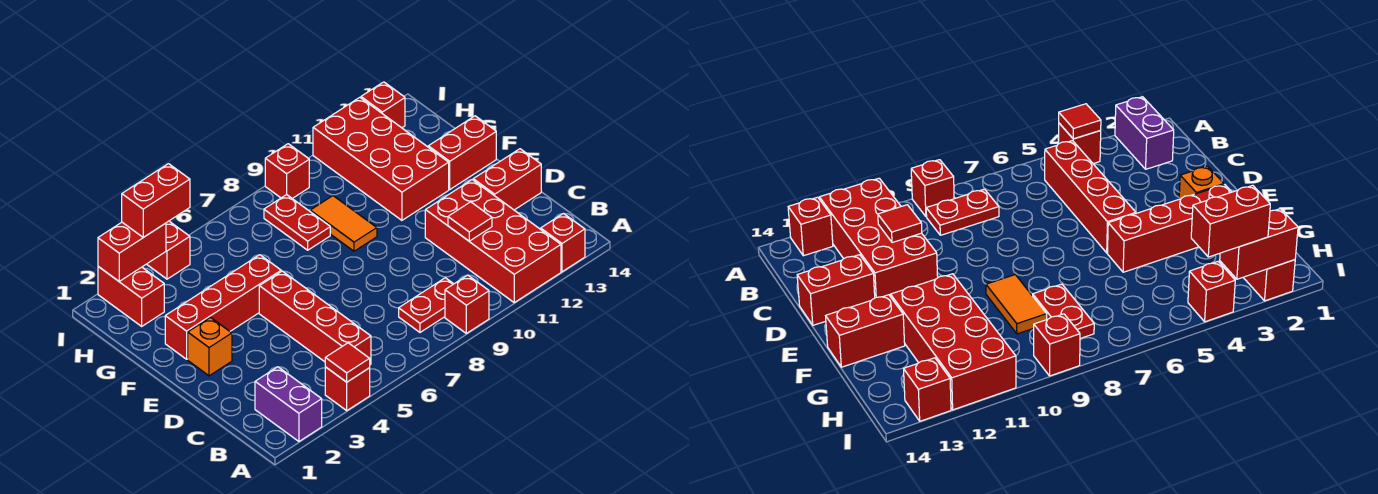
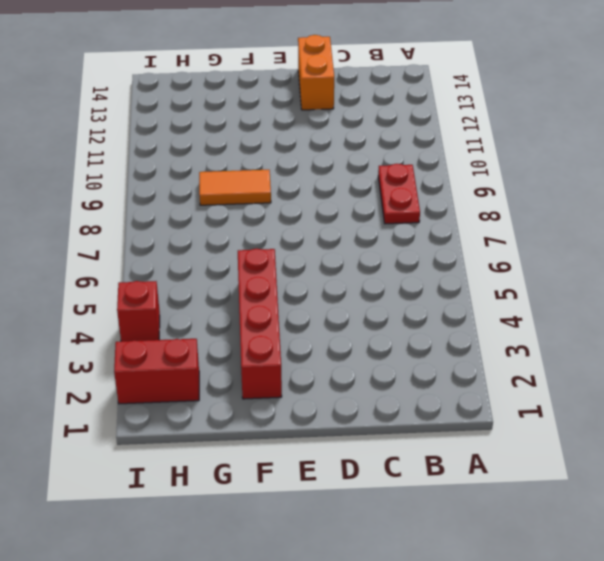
orange 1x2 brick [298,35,334,110] -> red 1x2 brick [473,149,541,210]
none -> purple 1x2 brick [255,367,322,441]
none -> red 1x1 brick [325,367,370,411]
none -> red 1x1 brick [445,275,489,333]

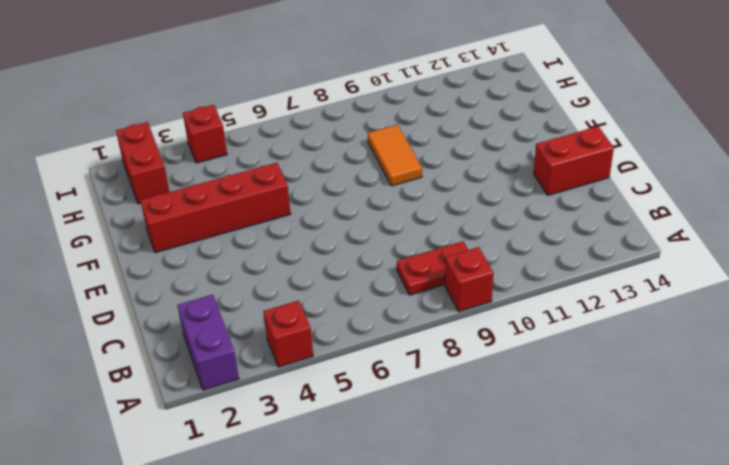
none -> red 2x4 brick [425,180,561,302]
none -> red 1x1 brick [541,214,585,272]
none -> red 1x4 brick [259,271,371,365]

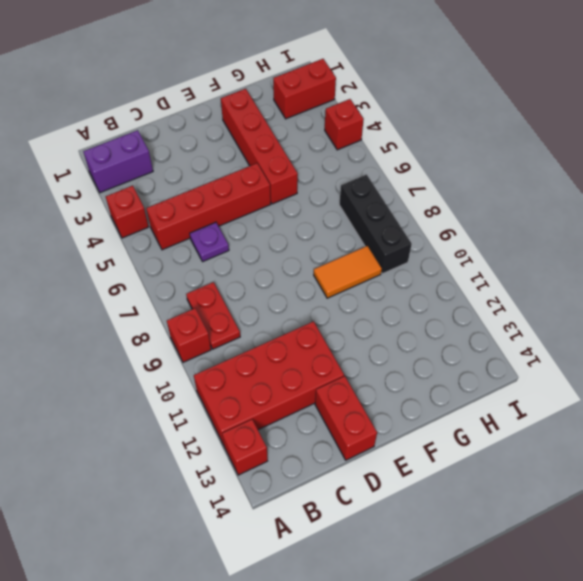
purple 1x1 plate [190,222,229,262] -> none
black 1x3 brick [339,174,412,274] -> red 1x2 plate [264,195,330,250]
none -> orange 1x1 brick [188,318,232,376]
none -> red 2x4 brick [313,97,449,220]
none -> red 1x2 brick [428,116,496,189]

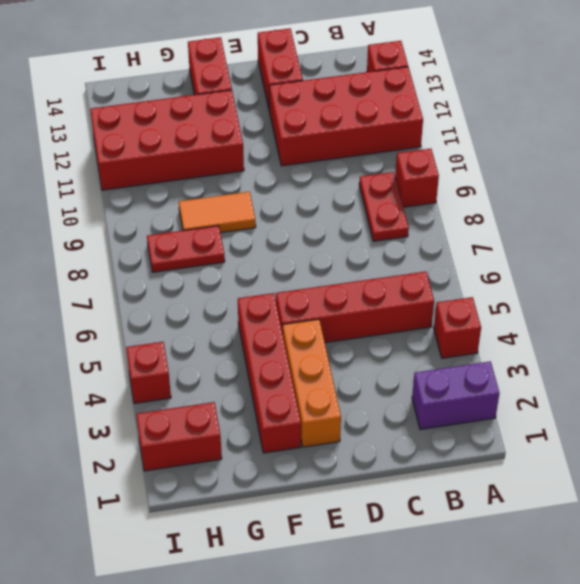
orange 1x3 brick [283,319,341,447] -> orange 1x1 brick [188,318,232,376]
none -> red 1x1 brick [265,144,309,199]
none -> red 1x1 brick [361,82,405,128]
none -> red 1x1 tile [325,343,370,382]

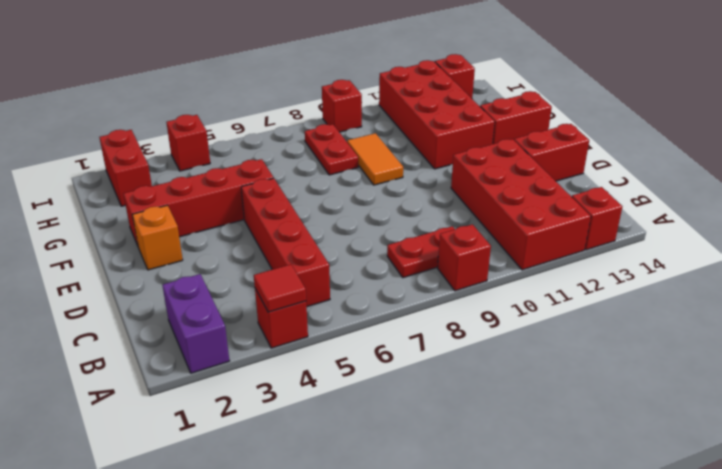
none -> red 1x1 tile [448,202,492,241]
none -> red 1x2 brick [98,222,166,281]
none -> red 1x2 brick [122,164,190,237]

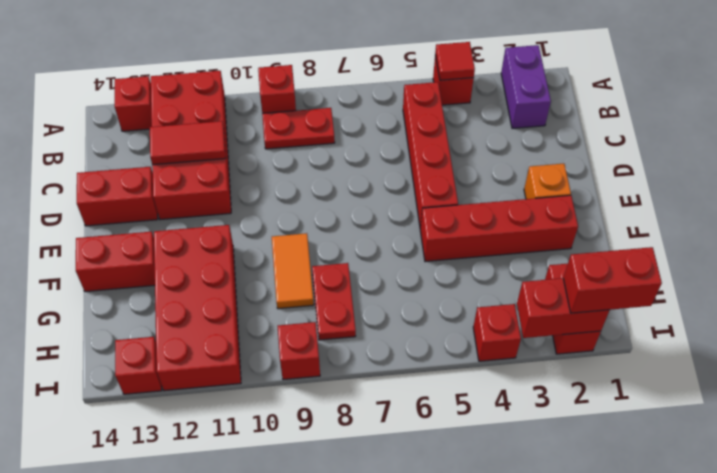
red 1x2 tile [150,121,226,165] -> red 1x1 tile [448,202,492,241]
red 1x2 brick [563,247,662,313] -> red 1x2 brick moved to [122,164,190,237]

